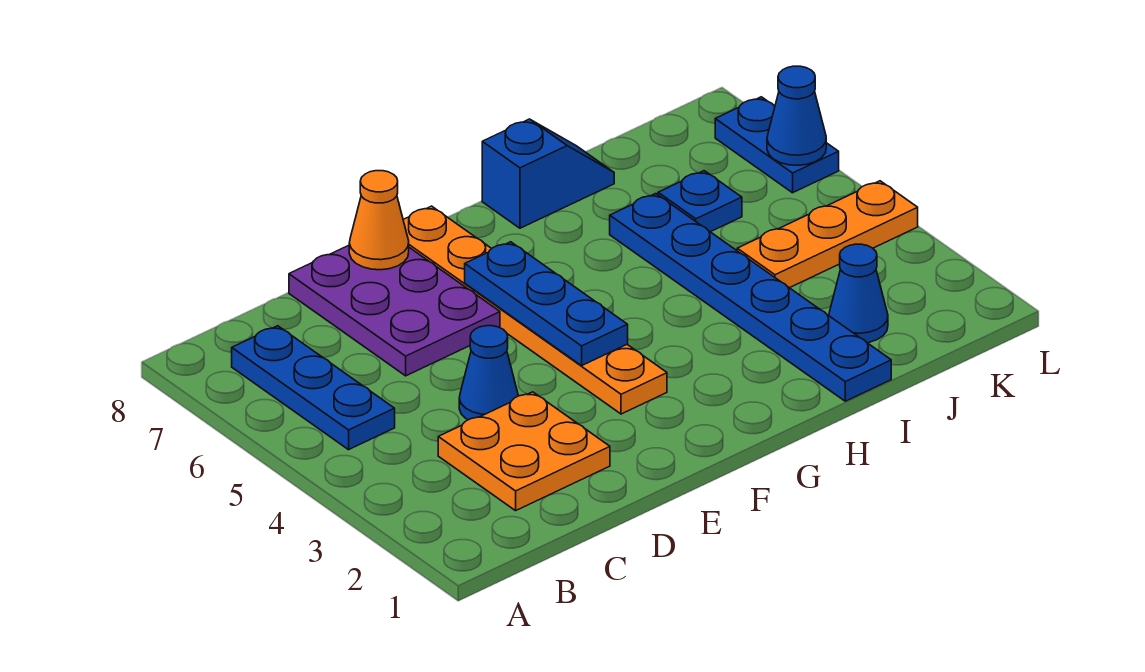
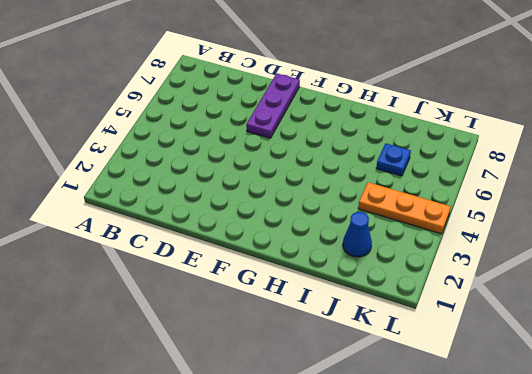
purple 1x3 plate [246,73,300,138] -> purple 2x3 plate [289,245,500,376]
none -> blue 1x3 plate [232,326,395,450]
none -> orange 2x2 plate [438,392,610,511]
none -> blue 1x1 cone [459,326,518,420]

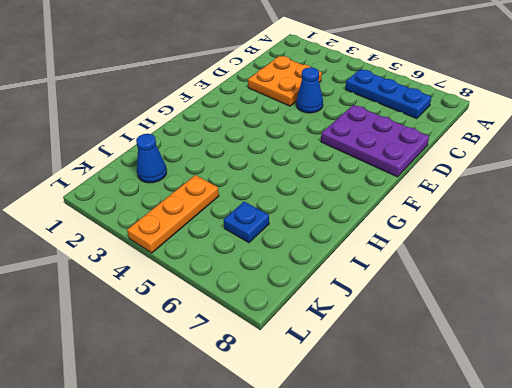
none -> orange 1x6 plate [403,206,667,414]
none -> blue 1x2 slope [482,119,614,228]
none -> blue 1x6 plate [610,194,891,401]

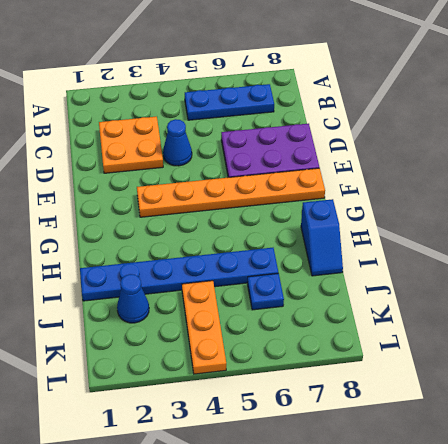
none -> blue 1x2 plate [715,97,839,193]
none -> orange 1x1 cone [349,171,409,270]
none -> blue 1x3 plate [465,242,628,366]

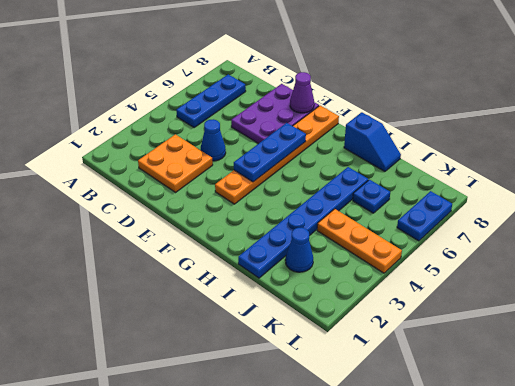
purple 1x1 cone [290,72,314,113] -> orange 1x1 cone [349,171,409,270]
none -> blue 1x1 cone [767,66,826,165]

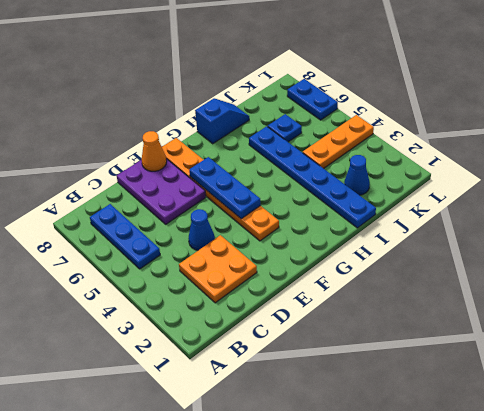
none -> blue 1x1 cone [767,66,826,165]

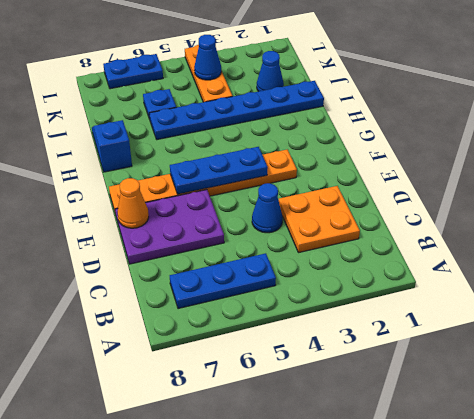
blue 1x1 cone [194,35,221,80] -> blue 1x1 cone moved to [767,66,826,165]

